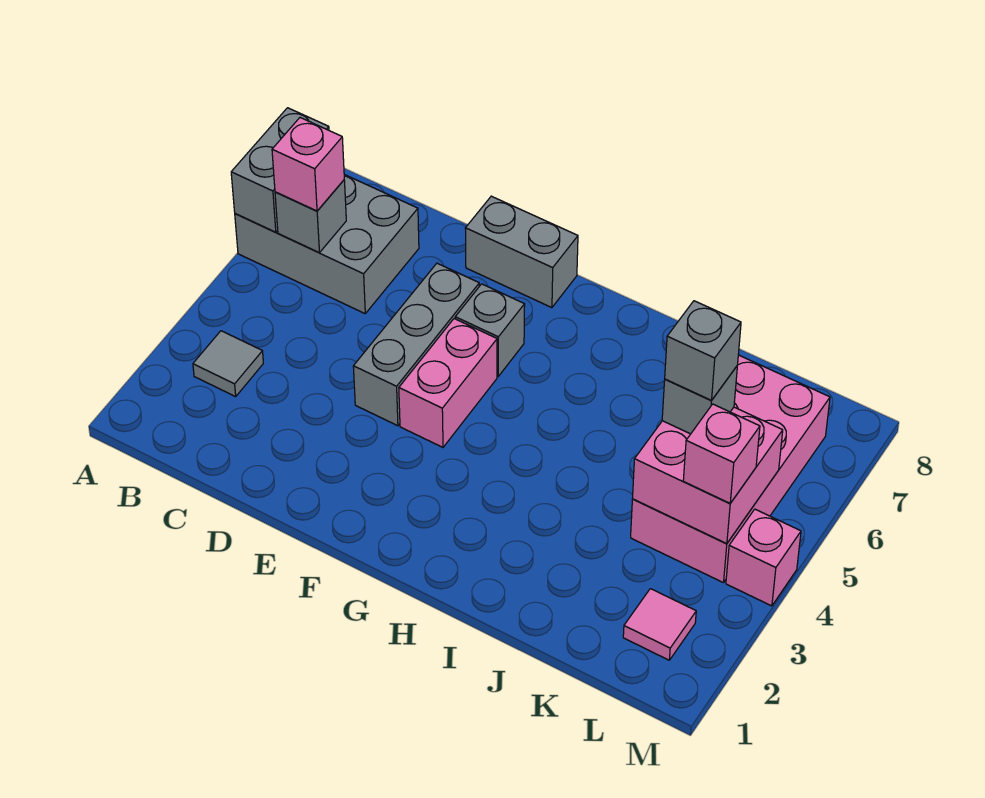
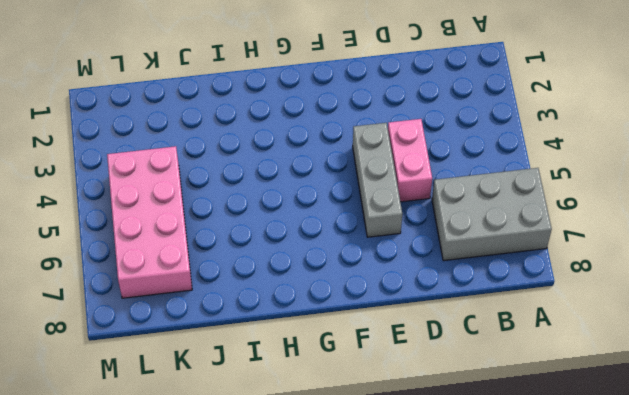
pink 1x2 brick [388,119,432,202] -> pink 1x2 brick moved to [399,319,497,447]
none -> grey 1x1 tile [193,331,263,397]
none -> grey 1x2 brick [465,196,578,308]
none -> grey 1x1 brick [455,284,525,376]

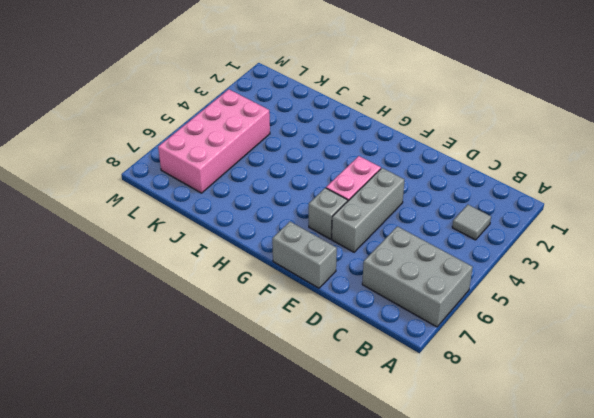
none -> pink 1x1 tile [623,589,696,660]
none -> pink 1x1 brick [726,509,801,606]
none -> grey 1x2 brick [231,108,329,232]

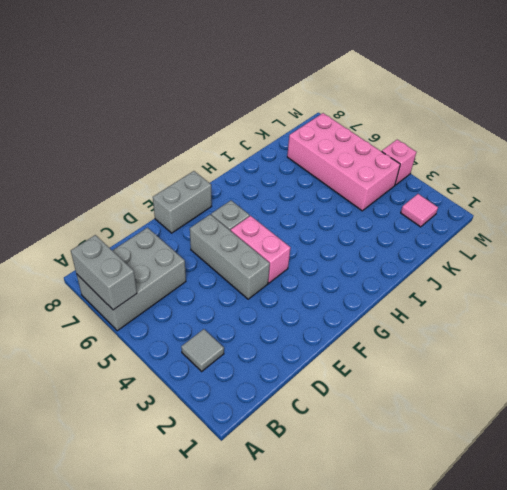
none -> grey 1x1 brick [275,180,346,253]
none -> pink 2x2 brick [633,407,783,544]
none -> pink 1x1 brick [272,118,344,211]

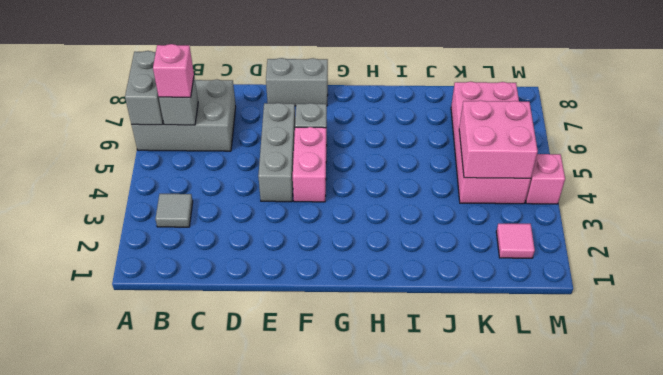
none -> grey 1x1 brick [662,366,737,434]
none -> pink 1x1 brick [683,404,760,503]
none -> grey 1x1 brick [665,301,741,400]

